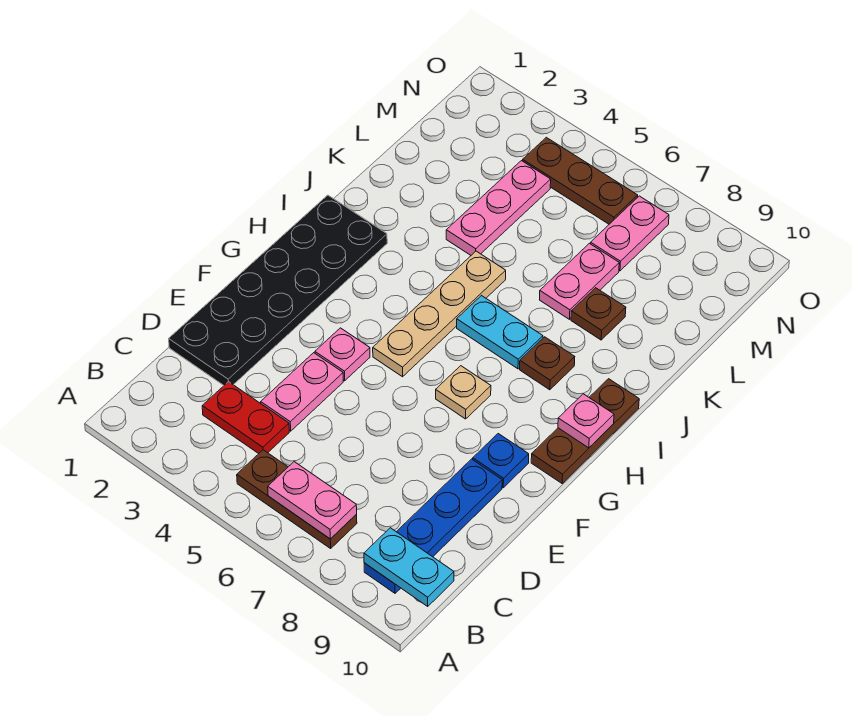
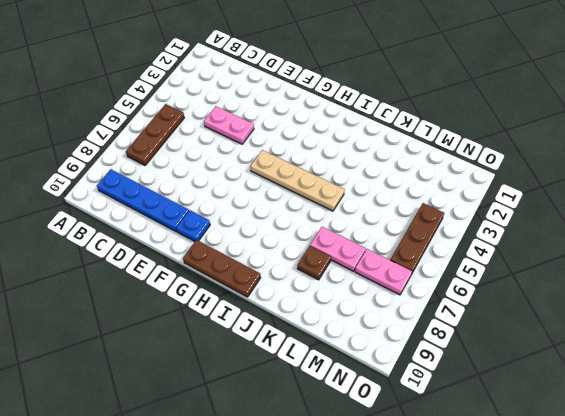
none -> red 1x2 plate [202,382,289,454]
none -> black 2x6 plate [169,195,387,385]
none -> pink 1x1 plate [315,328,370,381]

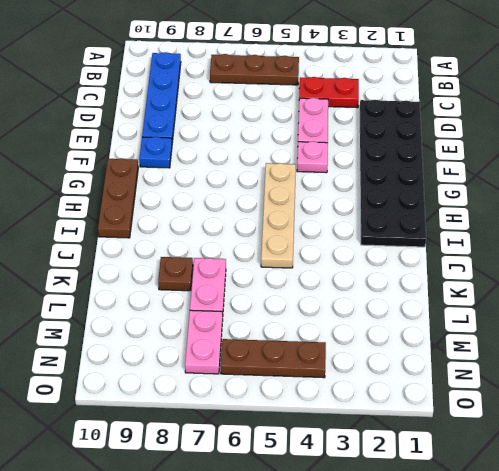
none -> tan 1x1 plate [436,366,491,419]
none -> cyan 1x2 plate [457,296,543,369]
none -> brown 1x1 plate [520,337,575,390]

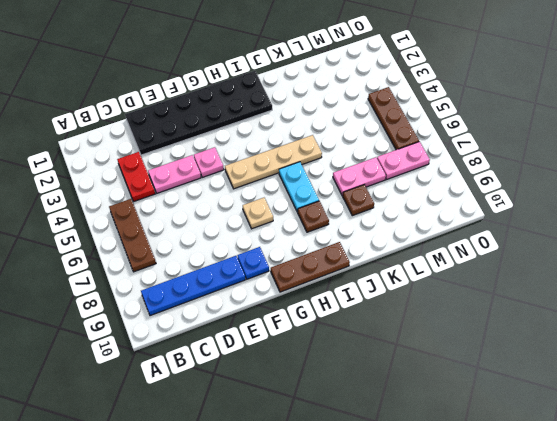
none -> pink 1x3 plate [446,161,551,255]
none -> pink 1x2 plate [268,462,357,539]
none -> cyan 1x2 plate [364,528,454,606]

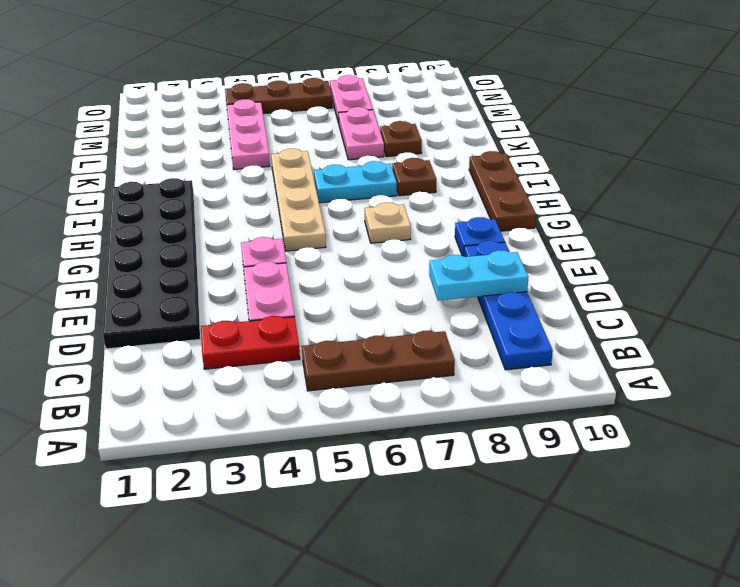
cyan 1x2 plate [429,250,528,300] -> cyan 1x2 plate moved to [364,528,454,606]
none -> pink 1x2 plate [268,462,357,539]
none -> pink 1x1 plate [558,394,614,448]

